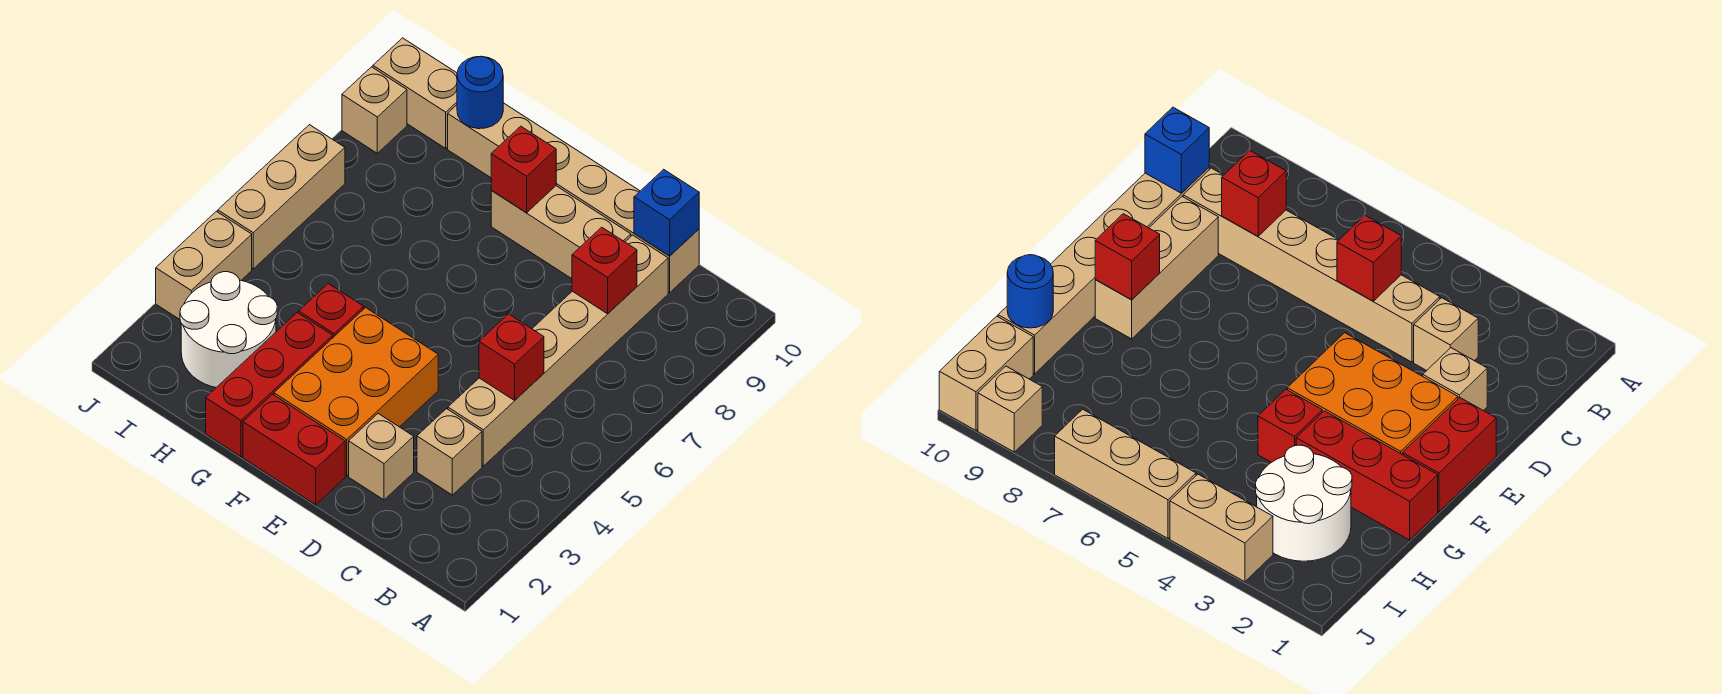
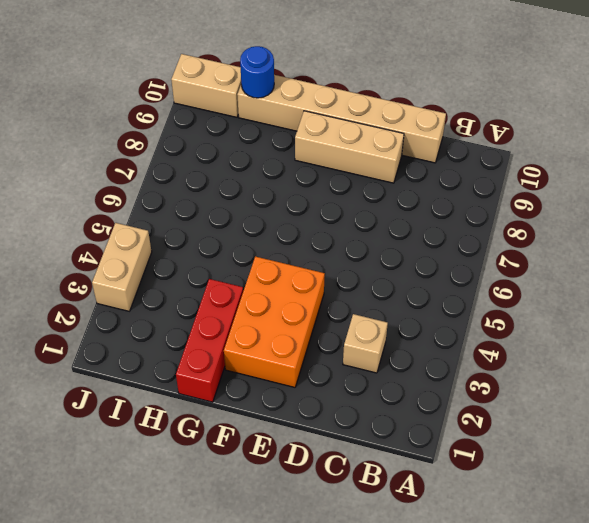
none -> tan 1x6 brick [448,235,668,466]
none -> tan 1x1 brick [349,414,414,500]
none -> red 1x2 brick [243,394,345,505]

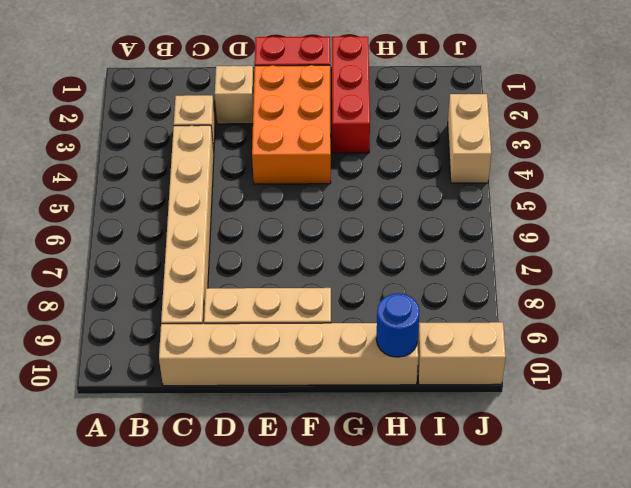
none -> red 1x1 brick [299,284,364,337]
none -> white 2x2 round brick [180,272,277,387]
none -> tan 1x3 brick [218,125,345,269]

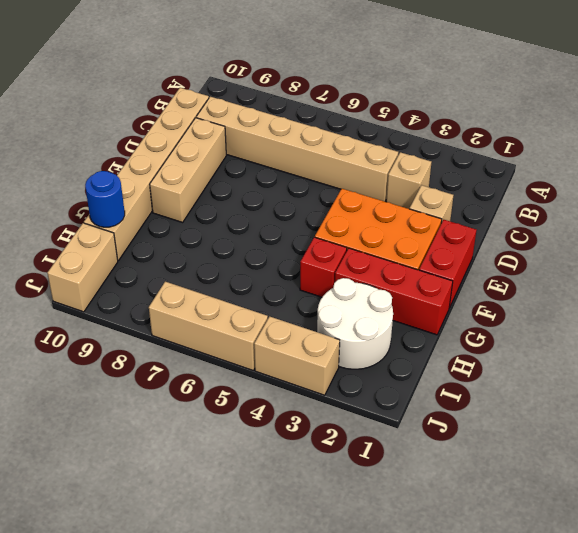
none -> tan 1x1 brick [342,67,407,153]
none -> red 1x1 brick [479,314,544,400]
none -> red 1x1 brick [572,227,637,314]

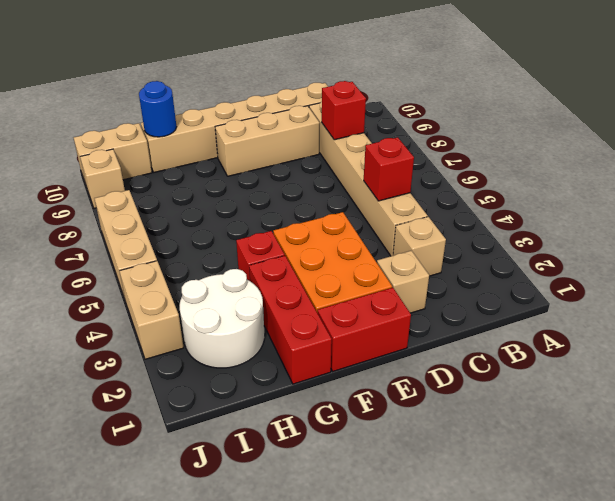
none -> blue 1x1 brick [634,169,699,256]
none -> red 1x1 brick [491,126,556,213]

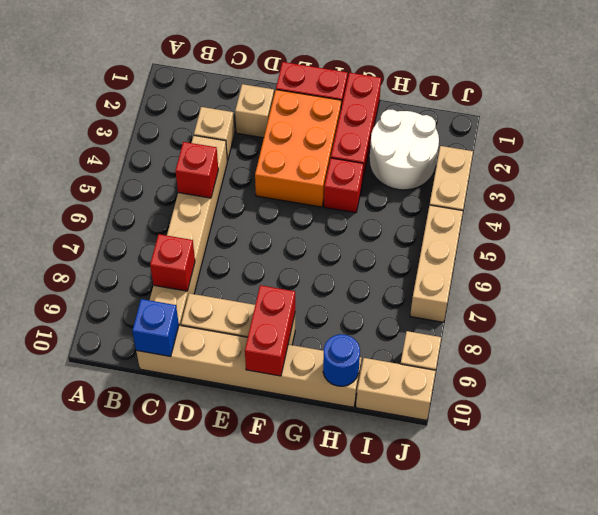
red 1x2 brick [245,285,295,376] -> red 1x1 brick [491,126,556,213]

